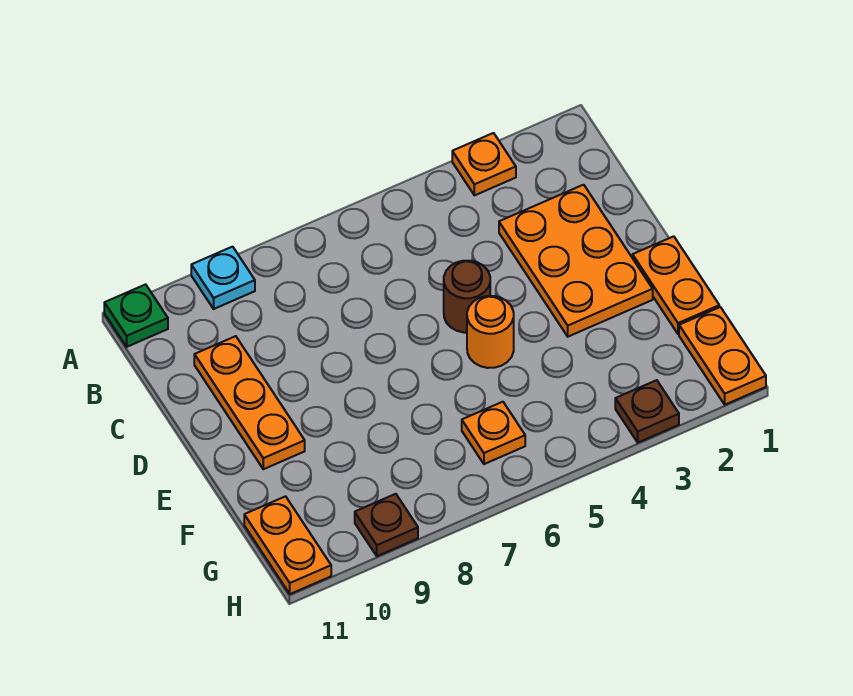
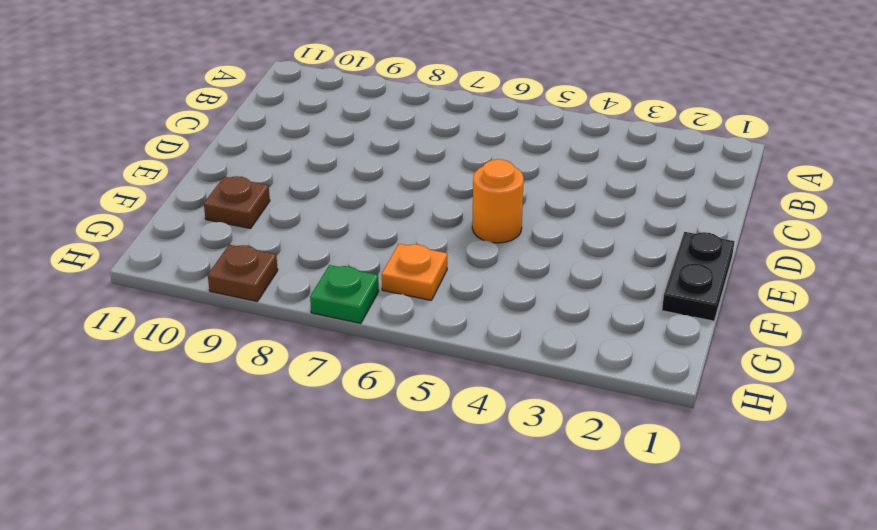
black 1x2 plate [662,232,735,321] -> orange 1x2 plate [633,236,719,334]
brown 1x1 plate [204,176,270,229] -> brown 1x1 plate moved to [615,380,679,443]
green 1x1 plate [310,265,379,323] -> green 1x1 plate moved to [104,284,168,347]
none -> orange 1x1 plate [452,133,516,195]
none -> cyan 1x1 plate [191,247,255,309]
none -> orange 2x3 plate [499,185,653,337]

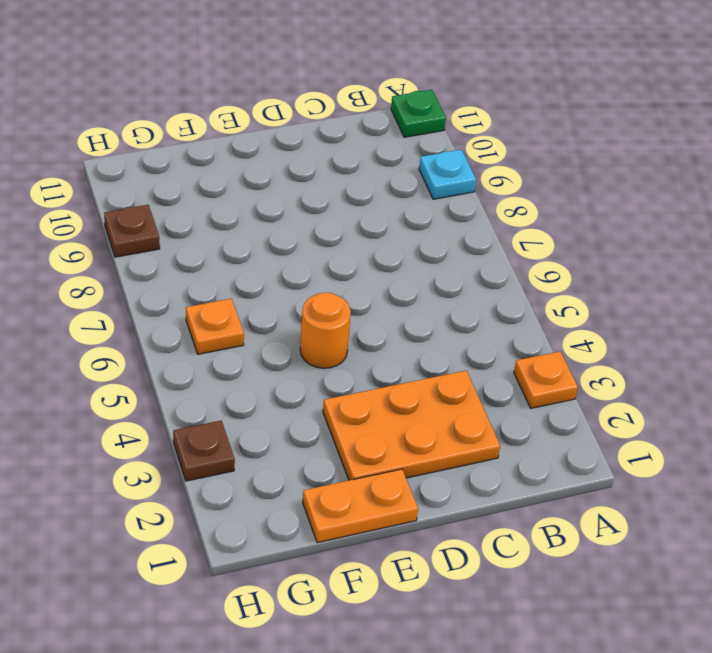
none -> orange 1x3 plate [194,336,305,469]
none -> brown 1x1 round brick [444,261,490,333]
none -> orange 1x2 plate [679,307,766,405]

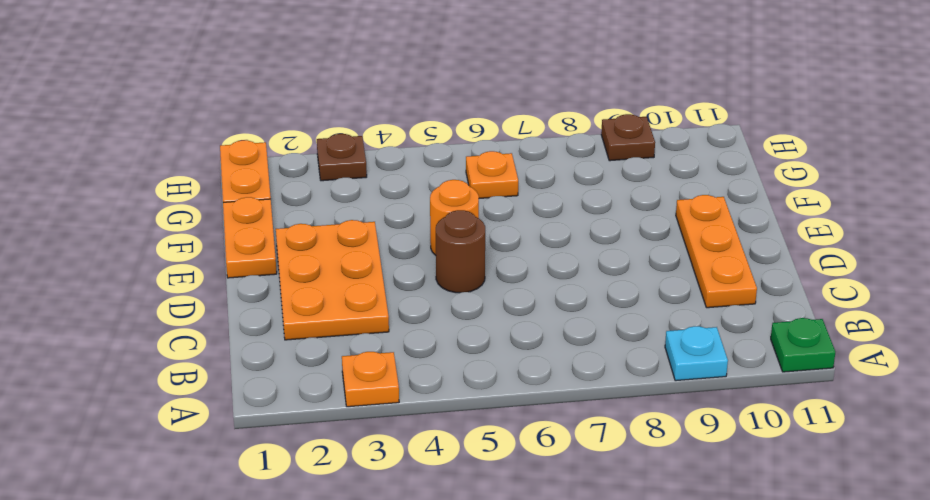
none -> orange 1x2 plate [244,496,331,594]

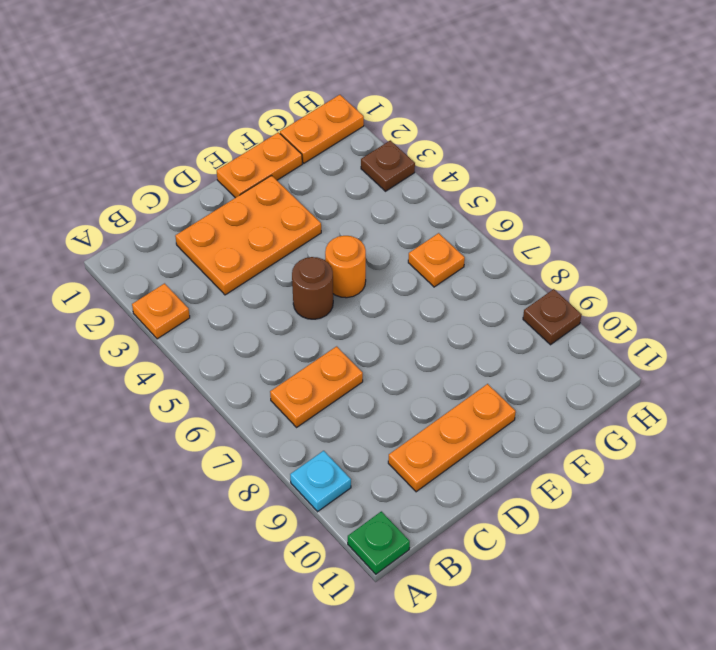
orange 1x2 plate [270,346,363,427] -> orange 1x2 plate moved to [244,496,331,594]

